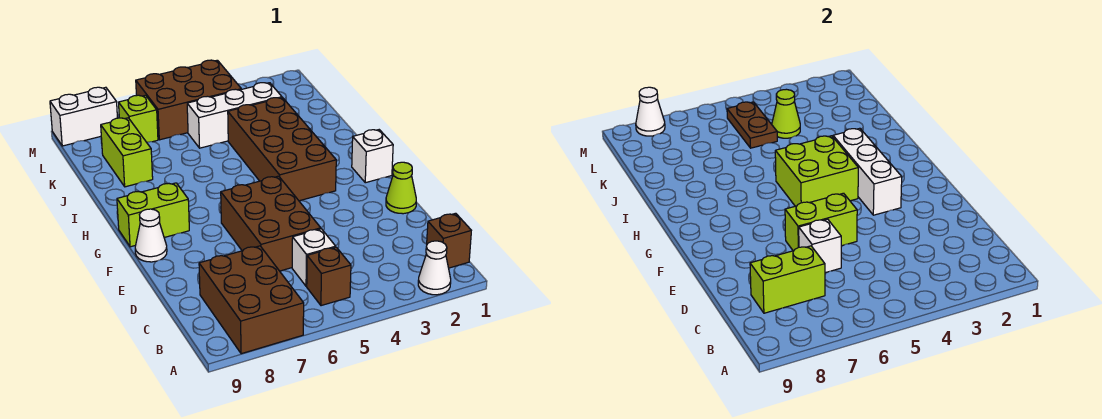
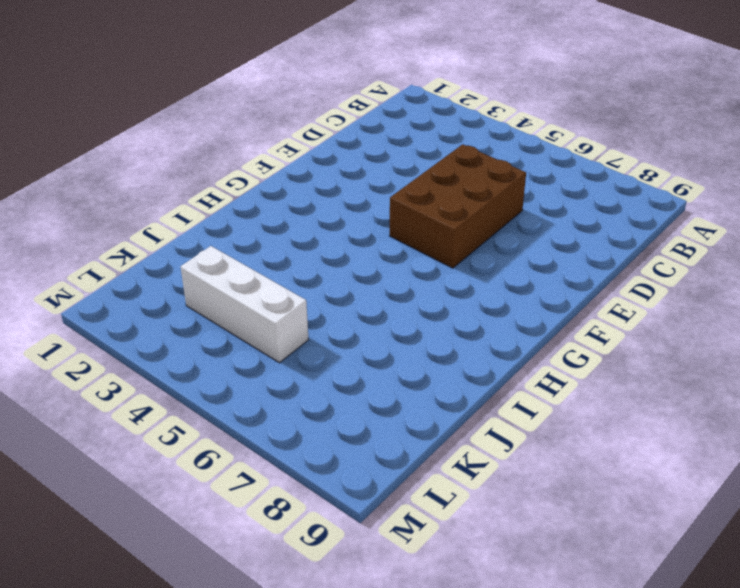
none -> white 1x1 cone [418,241,451,295]
none -> brown 2x3 brick [199,246,304,354]
none -> brown 1x1 brick [427,213,471,268]

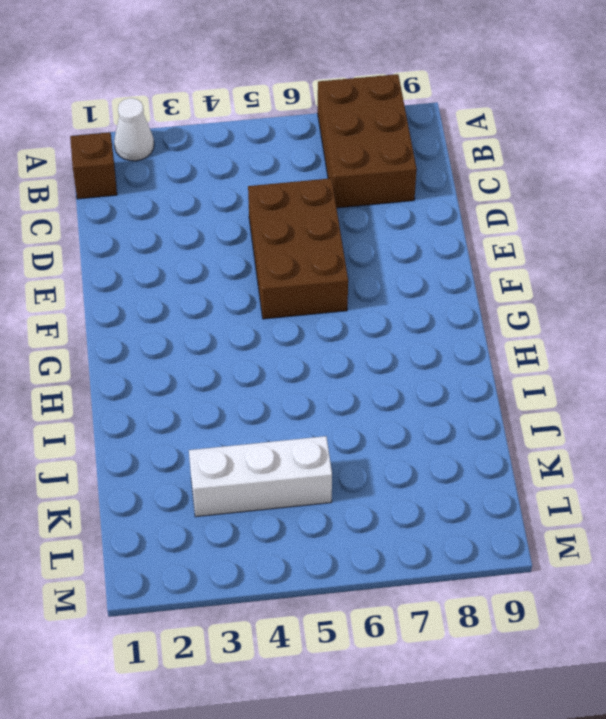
none -> brown 1x1 brick [307,247,351,306]
none -> white 1x1 brick [292,229,336,286]
none -> lime 1x1 cone [386,162,416,214]

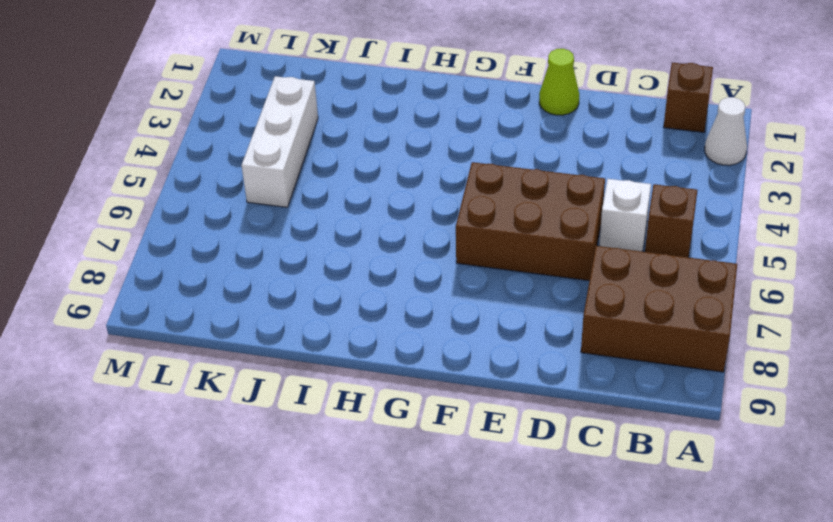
none -> white 1x1 cone [135,209,167,262]
none -> white 1x1 brick [352,130,393,183]
none -> brown 2x4 brick [228,98,336,201]

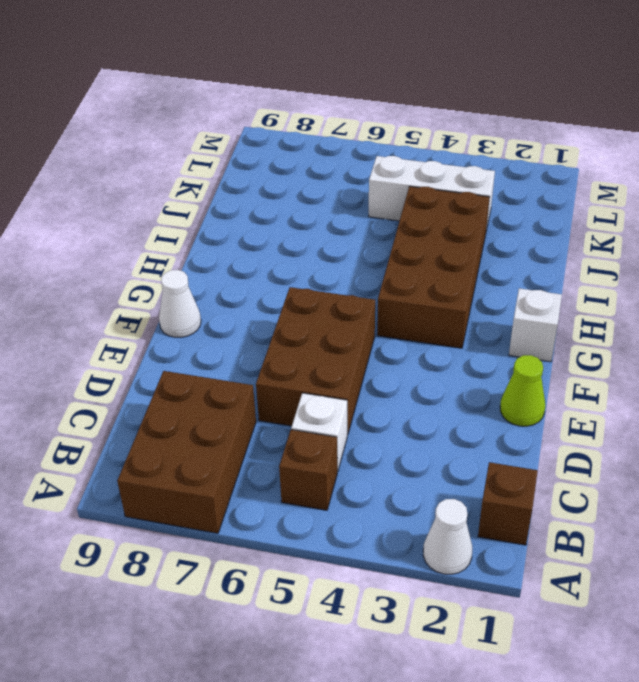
none -> lime 1x2 brick [117,183,189,247]
none -> lime 1x2 brick [101,118,153,187]
none -> brown 2x3 brick [136,60,241,140]

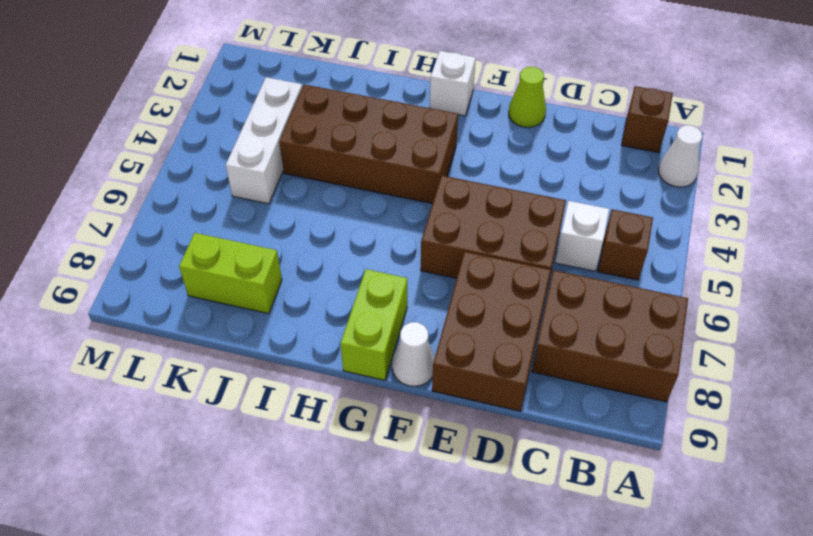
brown 2x3 brick [432,252,551,411] -> brown 2x3 brick moved to [136,60,241,140]
none -> lime 1x1 brick [119,95,158,142]
none -> white 1x2 brick [50,87,117,146]
none -> lime 1x2 brick [750,246,825,313]

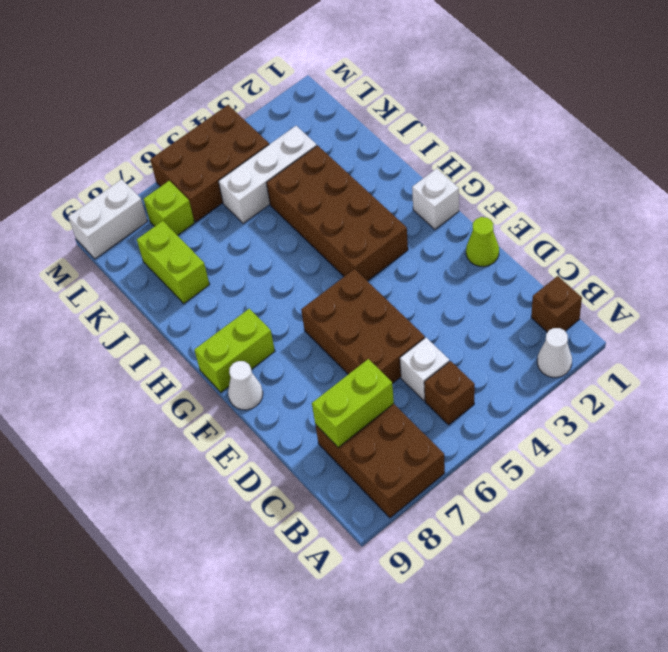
none -> white 1x1 brick [799,219,841,273]
none -> lime 1x2 brick [785,193,857,251]
none -> white 1x3 brick [833,128,902,215]

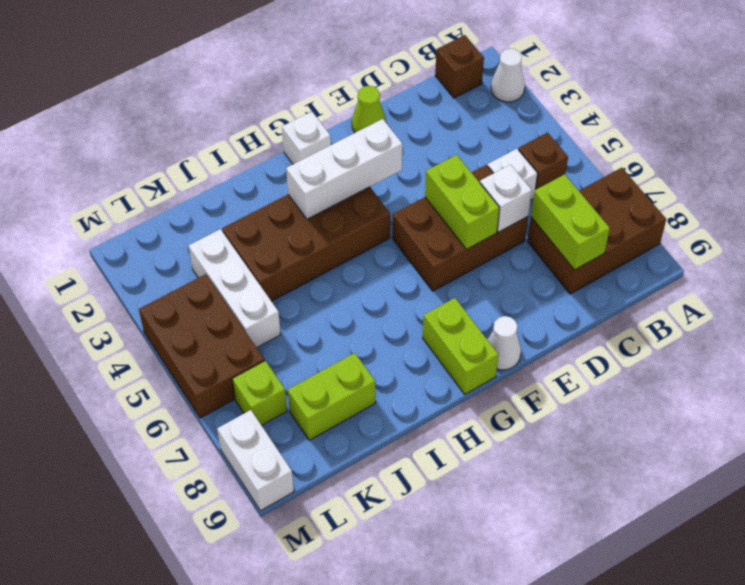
none -> lime 2x2 brick [775,136,858,206]
none -> lime 1x1 cone [772,89,800,138]
none -> brown 1x2 plate [727,102,777,148]

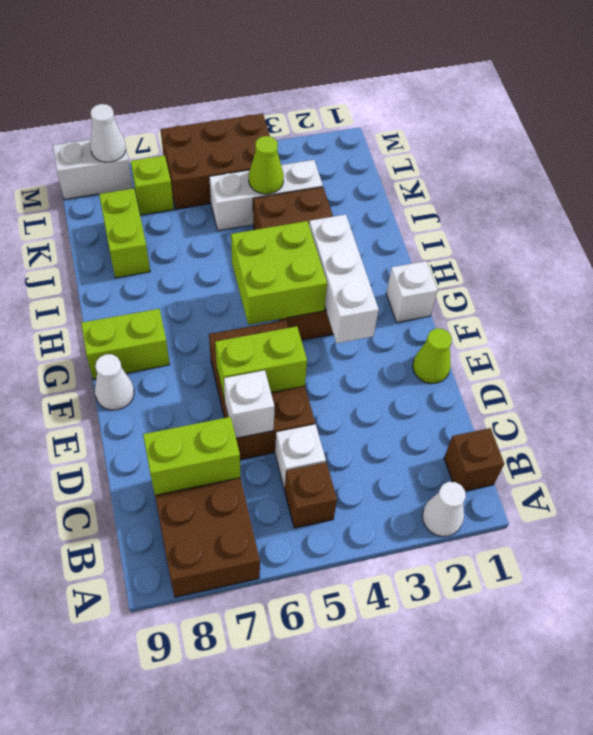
none -> brown 1x2 plate [727,102,777,148]

